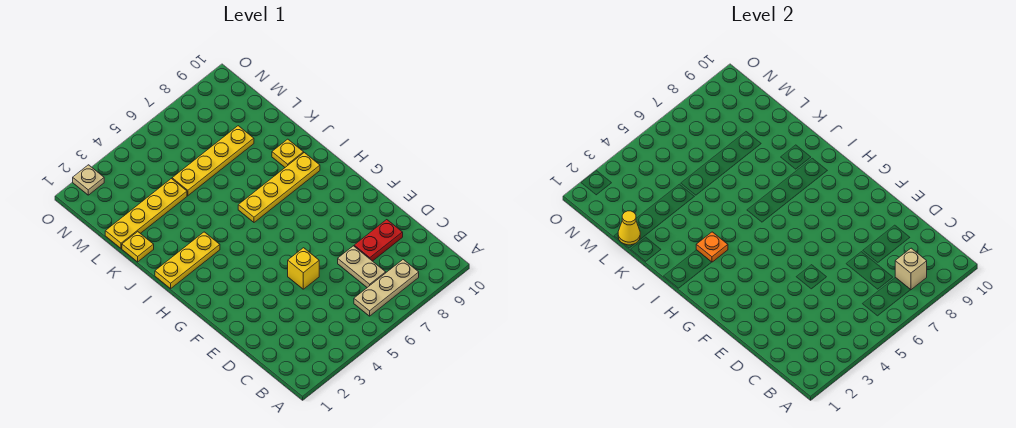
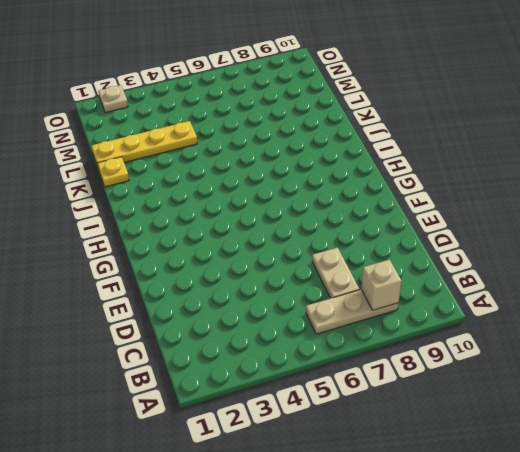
none -> red 1x2 plate [354,220,403,261]
none -> yellow 1x1 brick [288,248,319,289]
none -> yellow 1x3 plate [155,232,220,289]

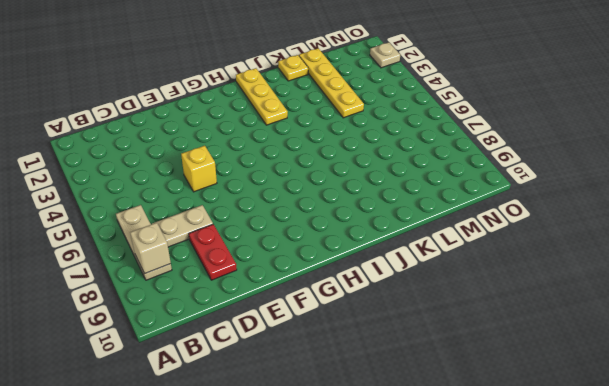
none -> yellow 1x4 plate [238,153,320,222]
none -> yellow 1x1 plate [272,139,304,167]
none -> yellow 1x4 plate [172,126,254,196]

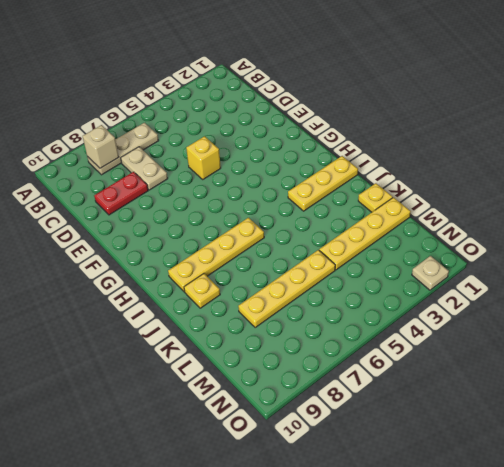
none -> orange 1x1 plate [696,232,728,262]
none -> yellow 1x1 cone [618,211,640,245]

